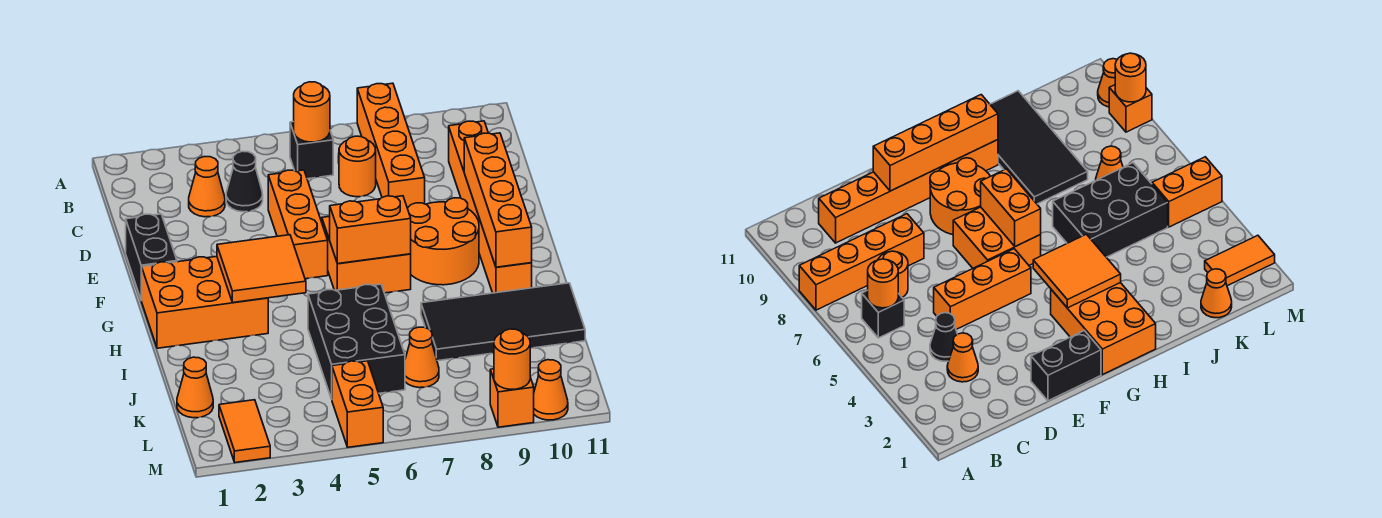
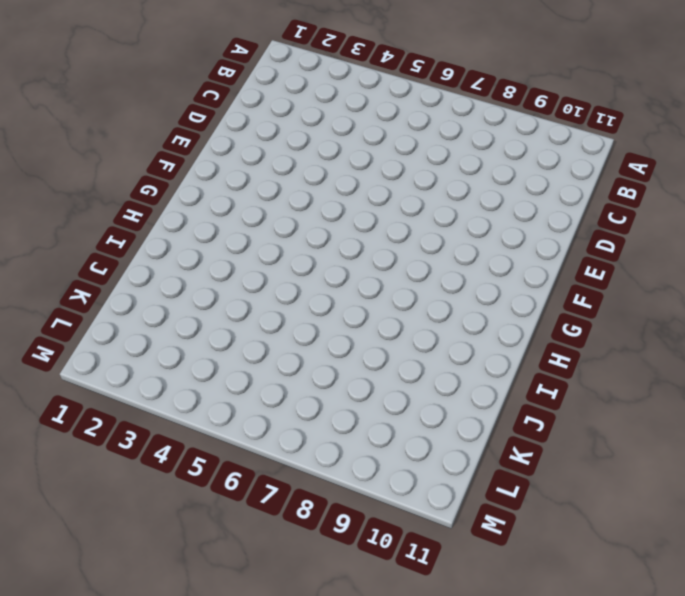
none -> orange 1x4 brick [357,83,425,208]
none -> black 1x1 brick [290,122,333,179]
none -> orange 1x1 cone [189,157,225,217]

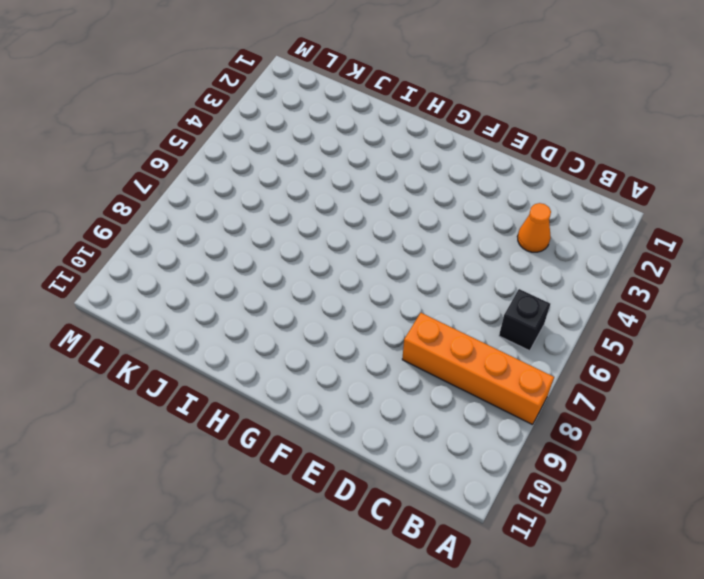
none -> black 1x1 cone [226,151,263,212]
none -> orange 1x1 round brick [339,136,376,197]
none -> orange 1x6 brick [449,121,532,293]

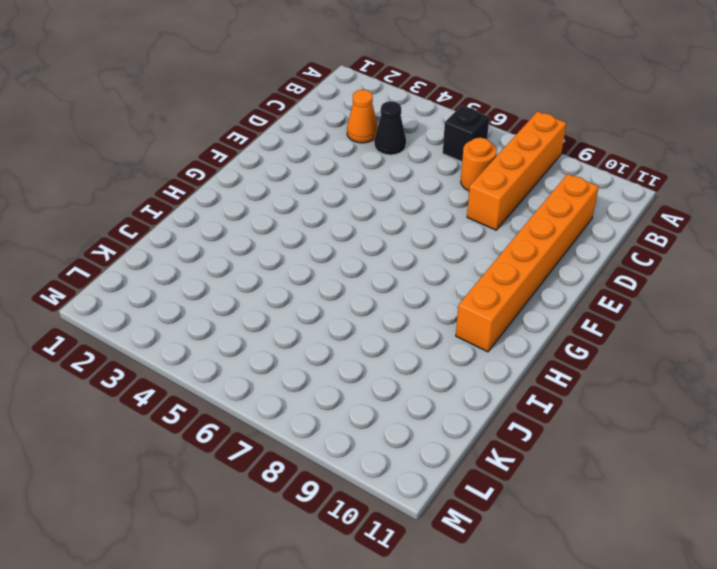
none -> orange 1x3 brick [268,170,328,279]
none -> black 1x2 brick [126,214,177,300]
none -> orange 2x2 brick [322,216,411,293]

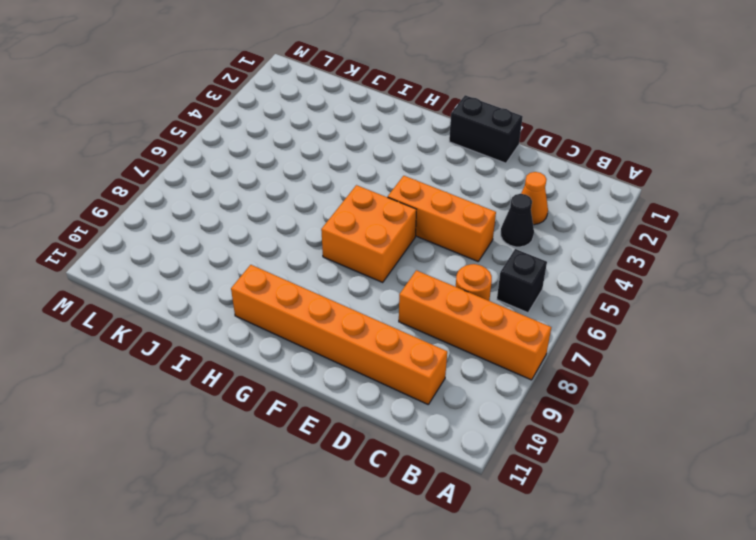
none -> orange 2x2 round brick [408,198,479,285]
none -> orange 2x3 brick [141,256,268,348]
none -> black 2x3 brick [308,284,405,399]

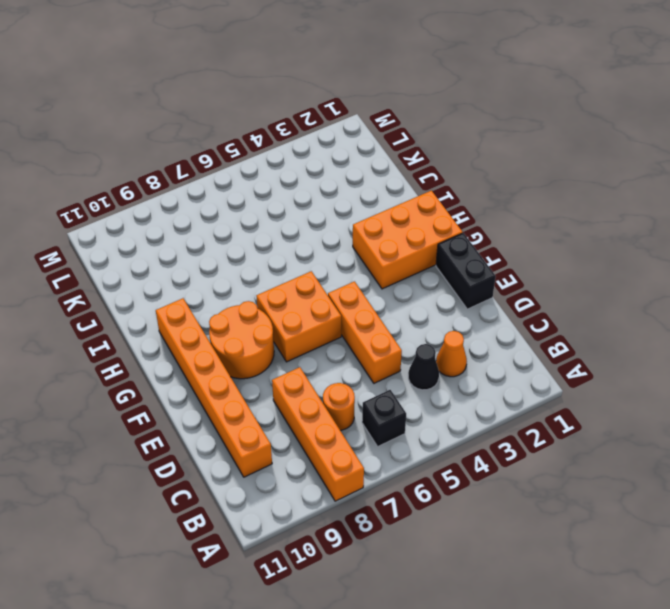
none -> black 2x3 brick [308,284,405,399]
none -> black 2x4 tile [421,283,585,361]
none -> orange 1x1 cone [177,357,213,418]

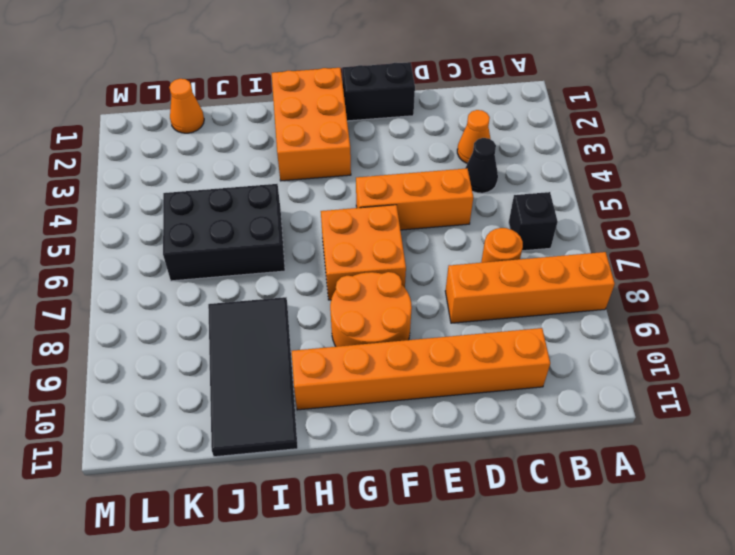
none -> orange 1x1 cone [405,327,439,388]
none -> orange 1x2 tile [219,400,270,463]
none -> orange 1x2 brick [332,361,383,447]

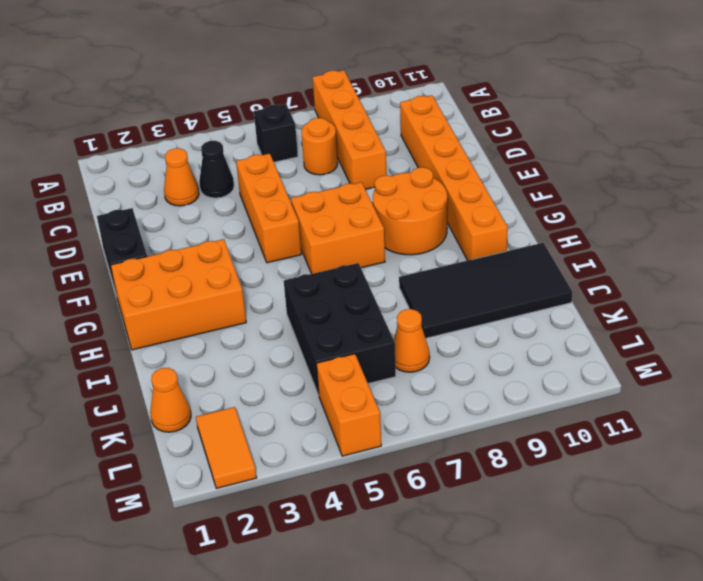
none -> orange 1x1 brick [490,369,534,427]
none -> orange 1x1 cone [534,360,568,420]
none -> orange 1x1 round brick [294,82,330,142]

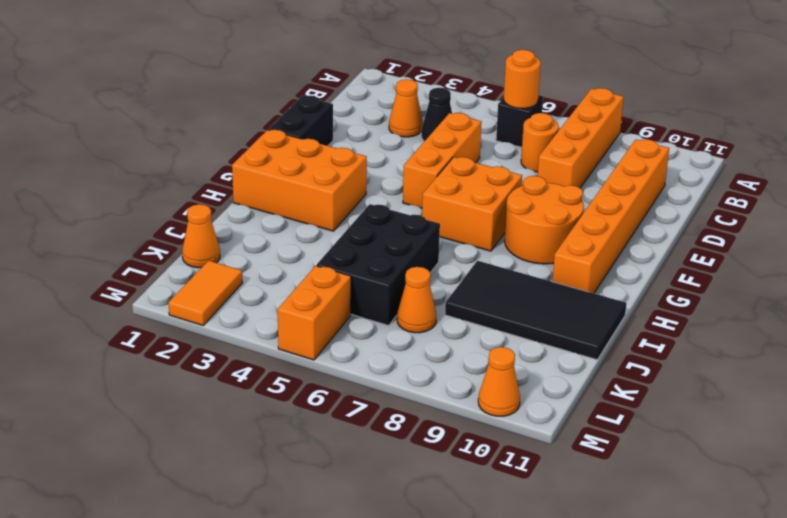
none -> orange 1x1 brick [490,369,534,427]
none -> orange 1x4 brick [464,133,532,267]
none -> orange 2x2 tile [217,235,306,302]

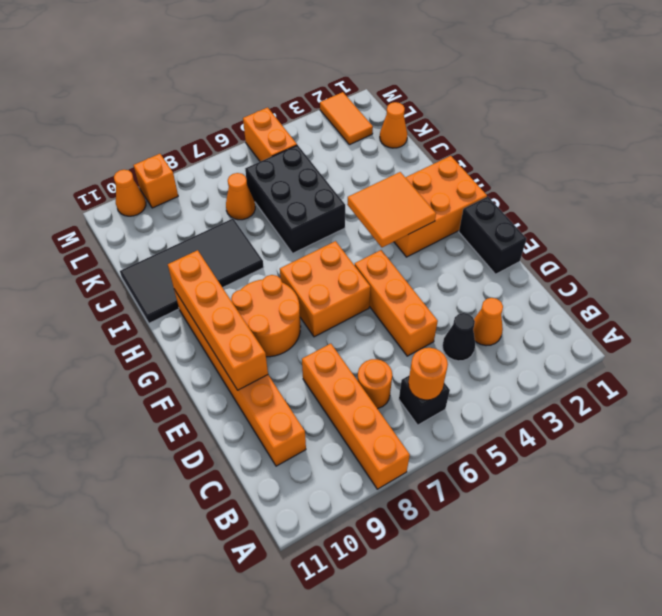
none -> orange 1x2 brick [330,196,411,264]
none -> orange 1x1 round brick [494,329,530,389]

